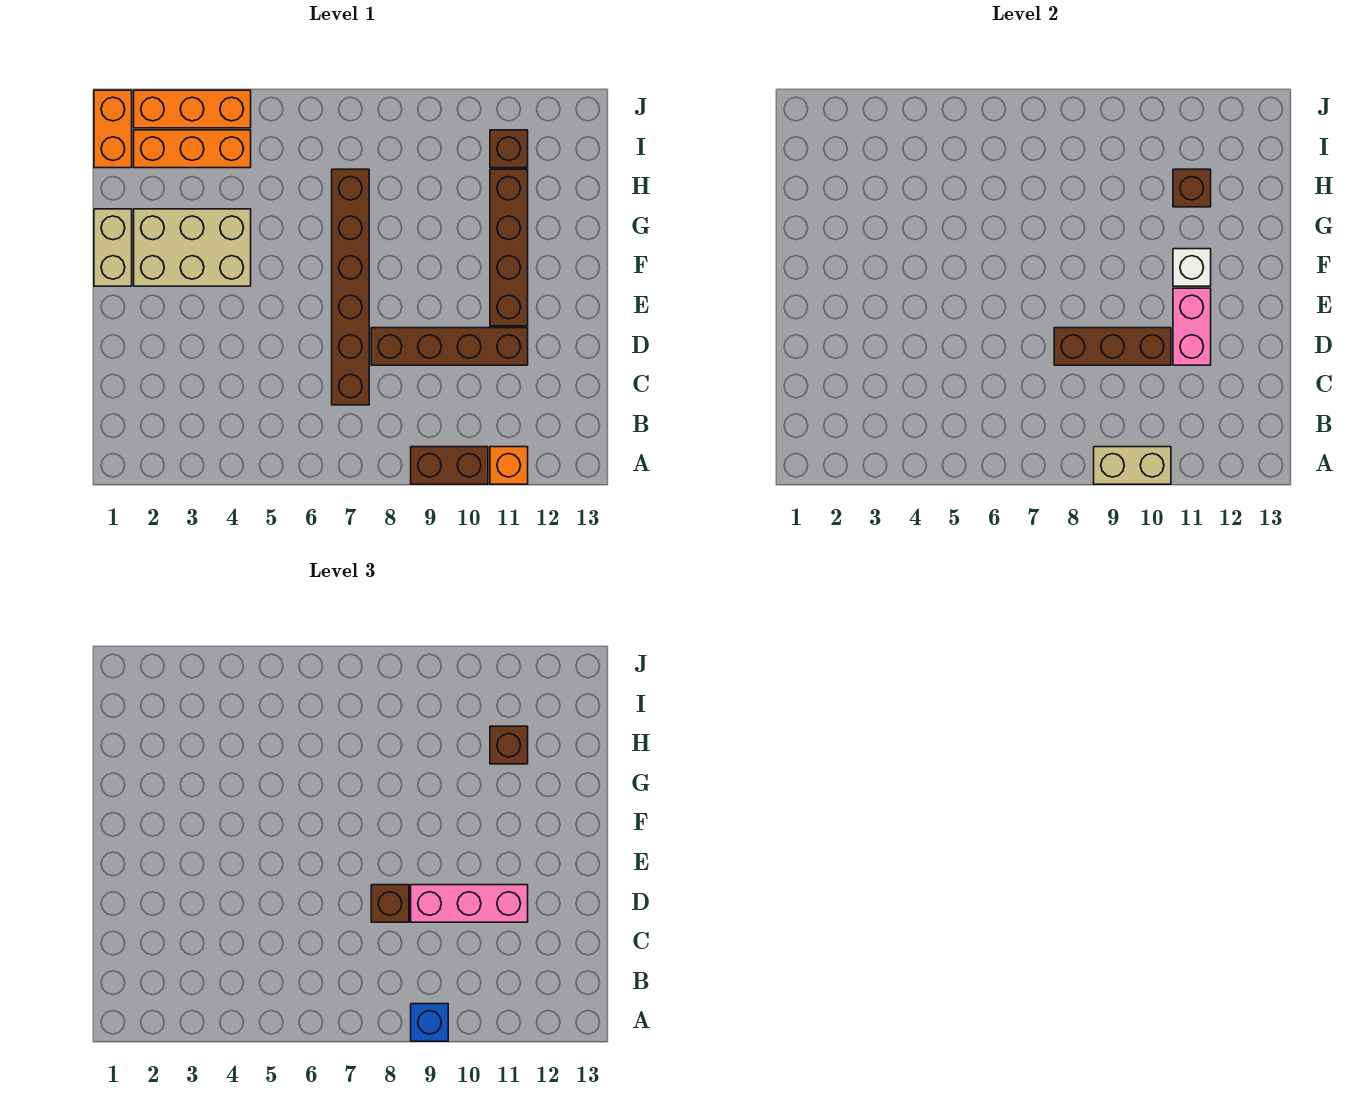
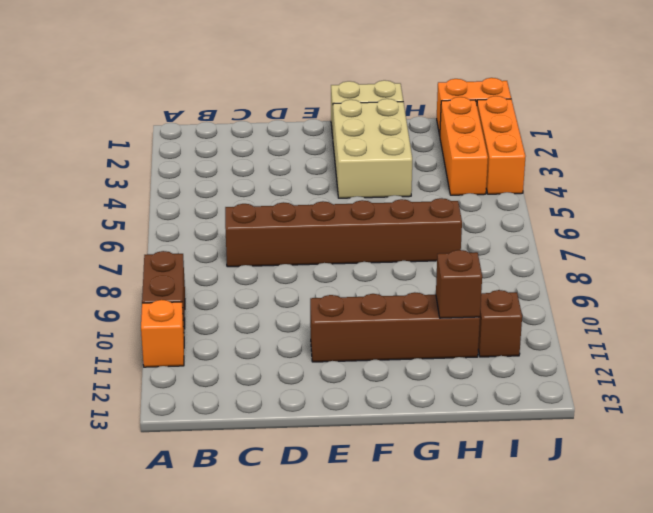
none -> brown 1x4 brick [371,328,528,365]
none -> tan 1x2 brick [1094,447,1171,484]
none -> brown 1x3 brick [1054,328,1171,365]

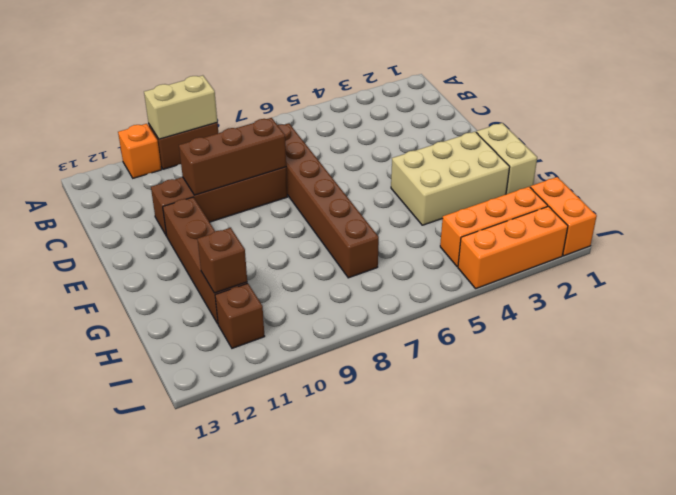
none -> pink 1x2 brick [1173,288,1211,365]
none -> white 1x1 brick [1173,249,1211,286]
none -> blue 1x1 brick [411,1004,448,1041]

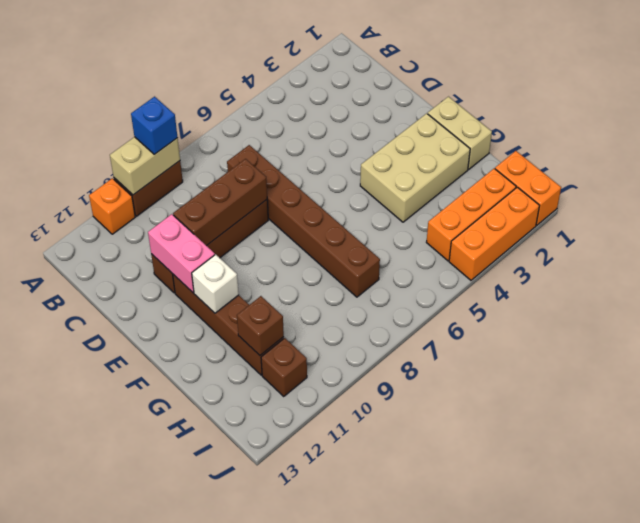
none -> brown 1x1 brick [371,885,409,922]
none -> pink 1x3 brick [411,885,528,922]
none -> brown 1x1 brick [490,726,528,764]

